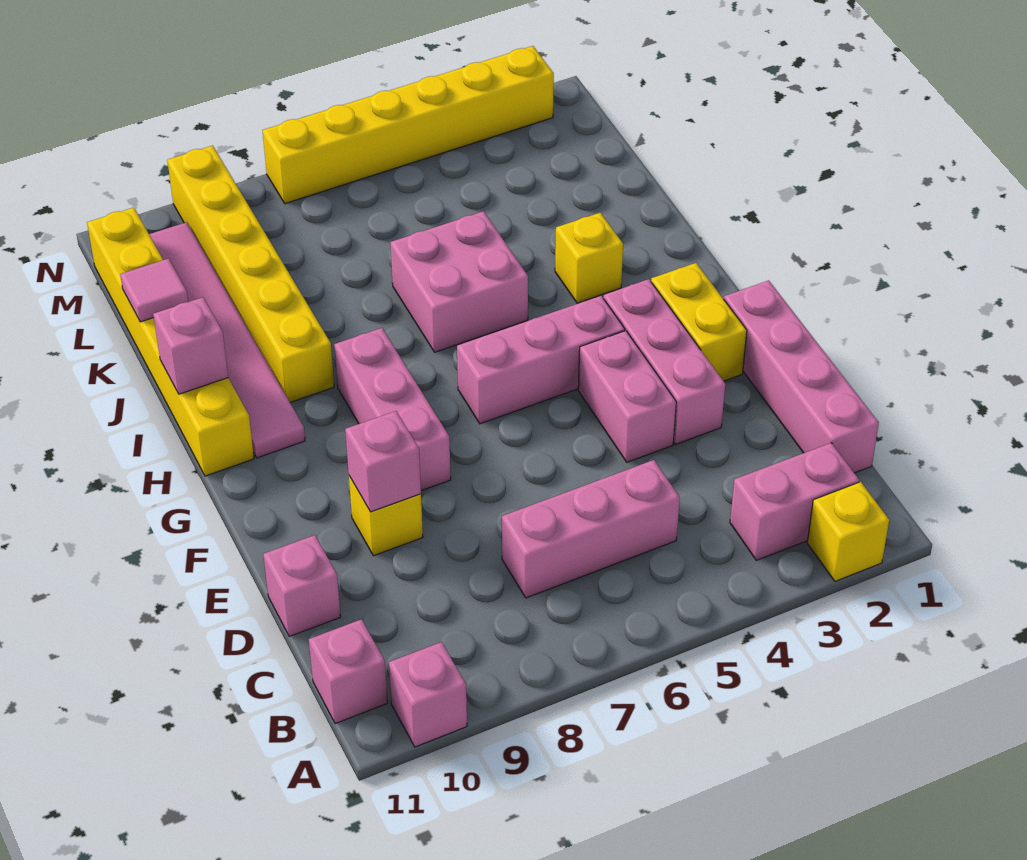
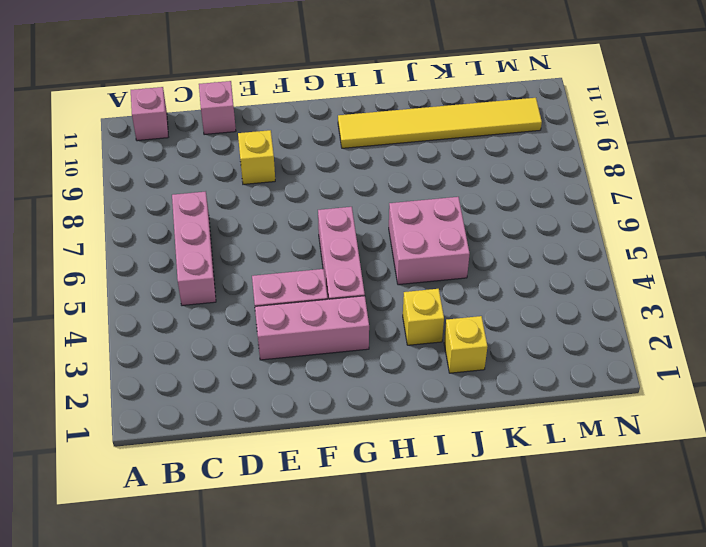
yellow 1x6 tile [338,98,542,148] -> pink 1x6 tile [149,222,305,458]
yellow 1x1 brick [444,316,487,373] -> yellow 1x1 brick moved to [807,482,889,581]
none -> pink 1x1 brick [389,642,467,747]
none -> pink 1x2 brick [730,443,859,560]
none -> pink 1x4 brick [724,280,879,473]

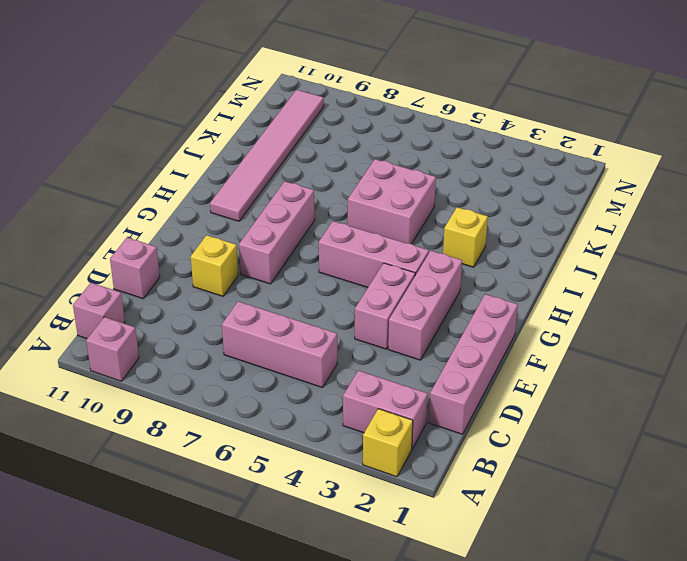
none -> yellow 1x2 brick [651,263,747,381]
none -> yellow 1x6 brick [87,208,254,476]
none -> yellow 1x6 brick [167,146,334,402]

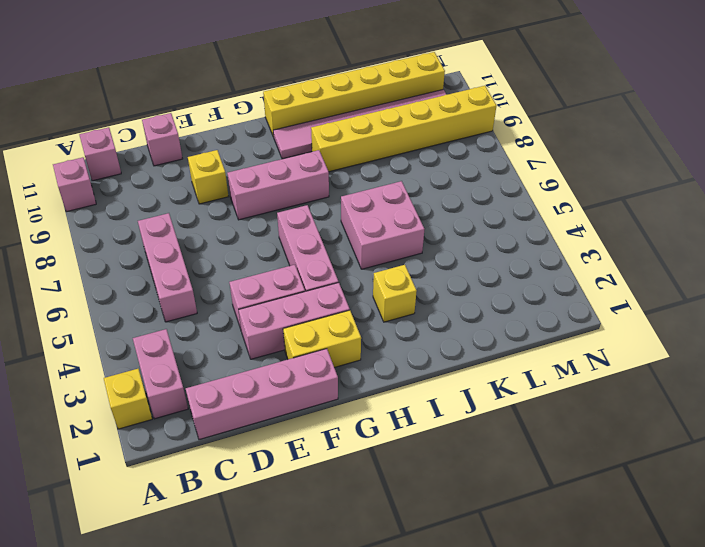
none -> yellow 1x6 brick [263,46,554,204]
none -> pink 1x1 brick [345,411,421,512]
none -> pink 1x1 brick [153,297,228,394]

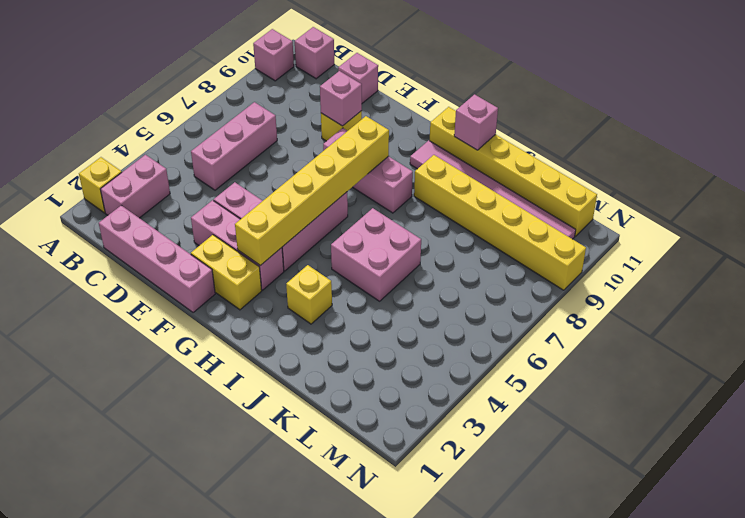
yellow 1x6 brick [235,116,389,266] -> yellow 1x6 brick moved to [263,46,554,204]
none -> pink 1x1 tile [120,259,188,322]

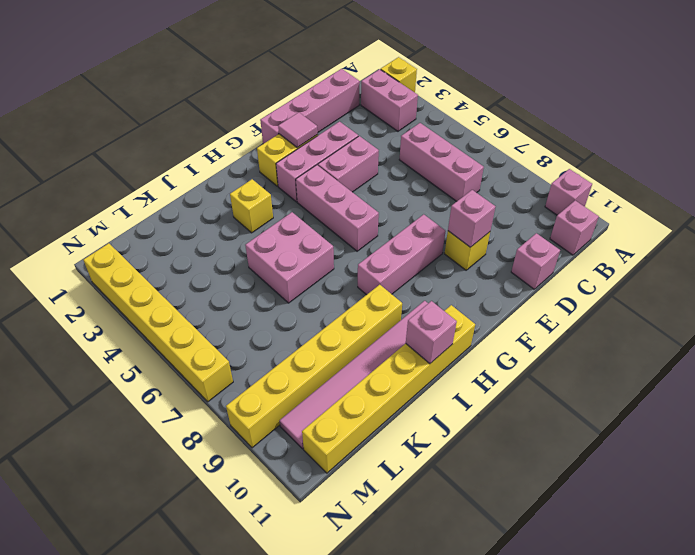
pink 1x1 tile [278,112,318,148] -> pink 1x1 tile moved to [120,259,188,322]

